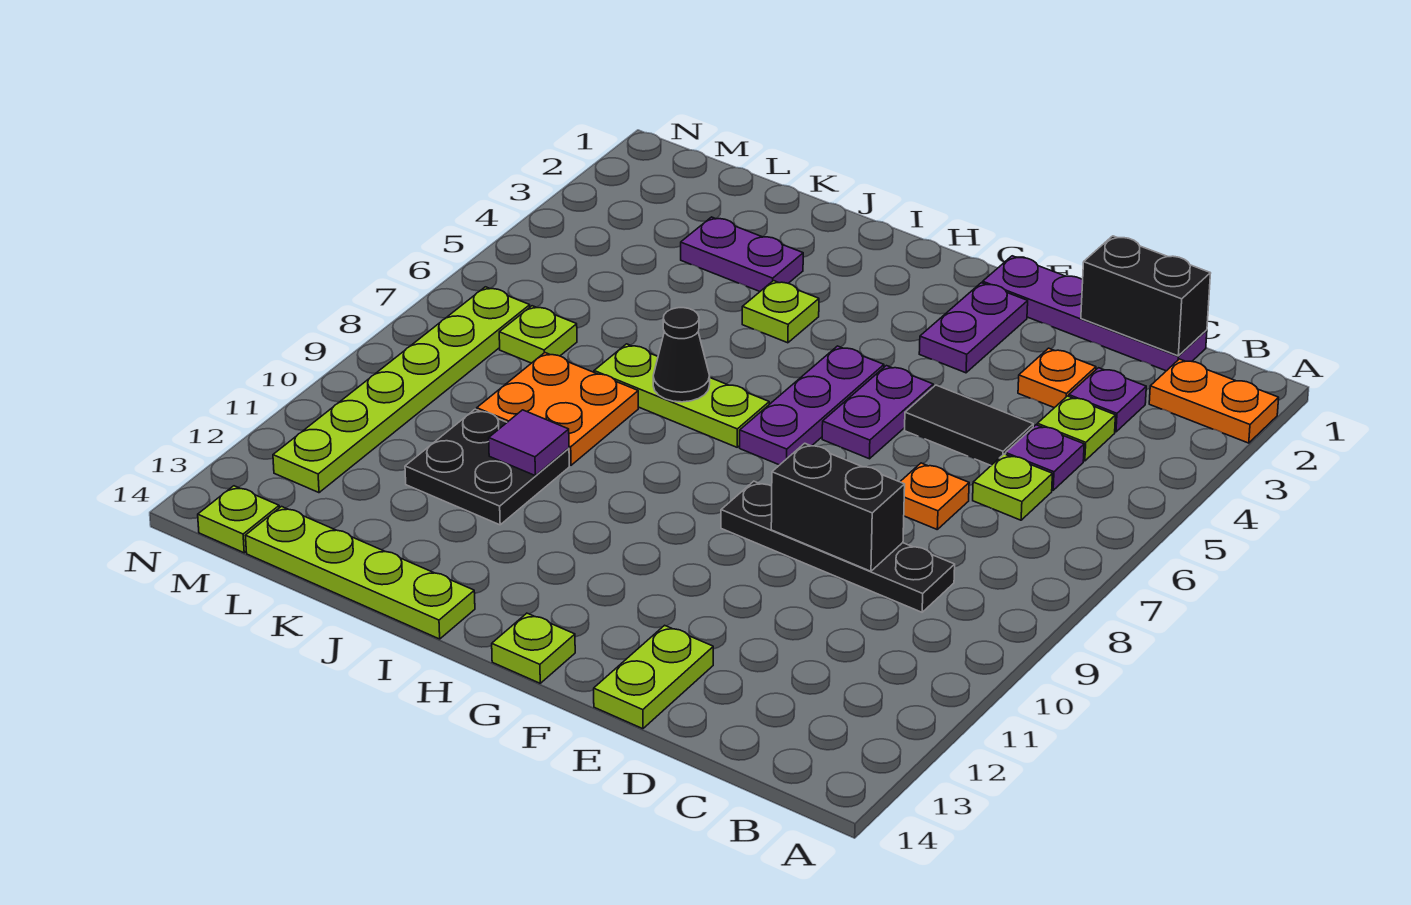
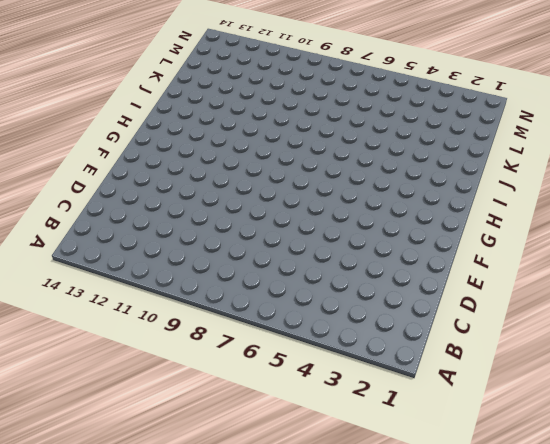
none -> orange 1x2 plate [1149,359,1279,443]
none -> purple 1x4 plate [983,256,1207,371]
none -> purple 1x1 plate [1069,368,1146,432]

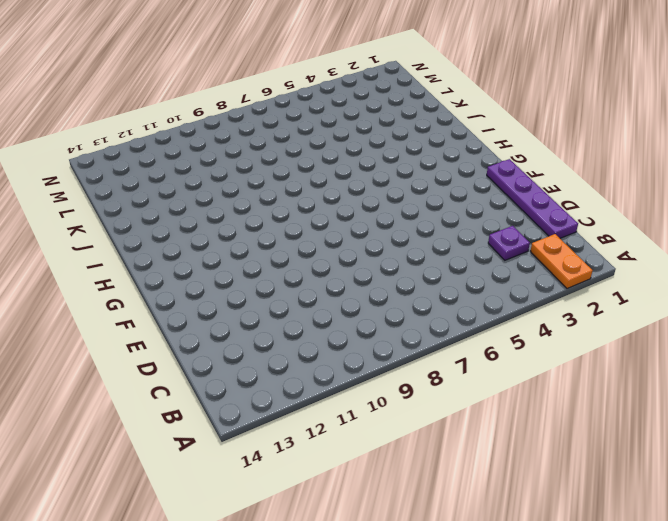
none -> lime 1x1 plate [1037,396,1116,461]
none -> purple 1x1 plate [1006,425,1084,490]
none -> lime 1x1 plate [973,454,1052,520]

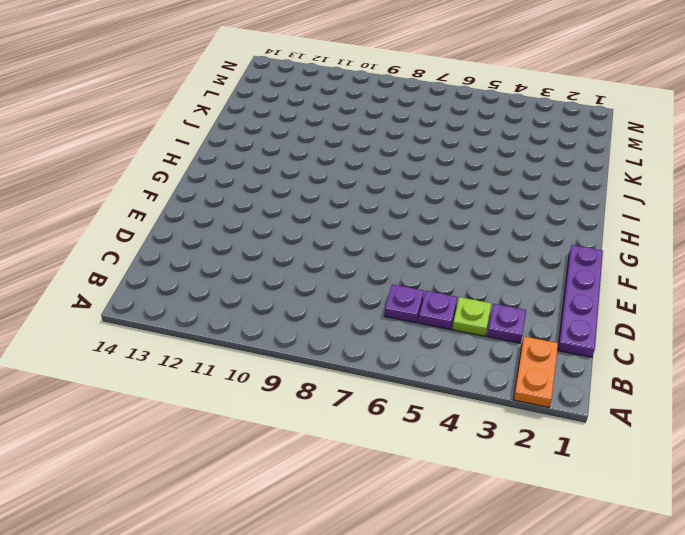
purple 1x1 plate [385,284,424,323] -> lime 1x1 plate [973,454,1052,520]
none -> black 1x4 plate [721,481,955,612]
none -> orange 1x1 plate [1018,348,1096,408]
none -> black 1x2 tile [905,385,1033,465]

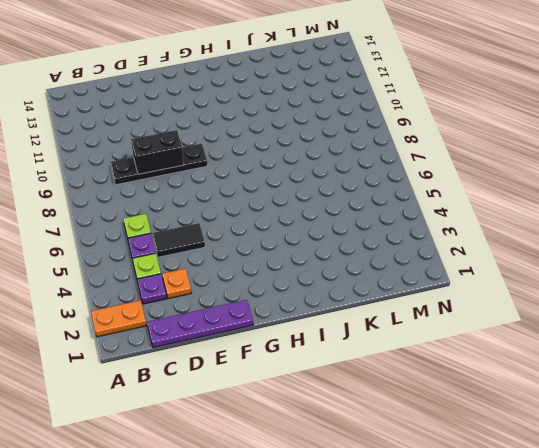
none -> orange 1x1 plate [900,463,969,529]
none -> lime 1x2 plate [594,625,713,729]
none -> purple 1x2 plate [919,283,1028,373]

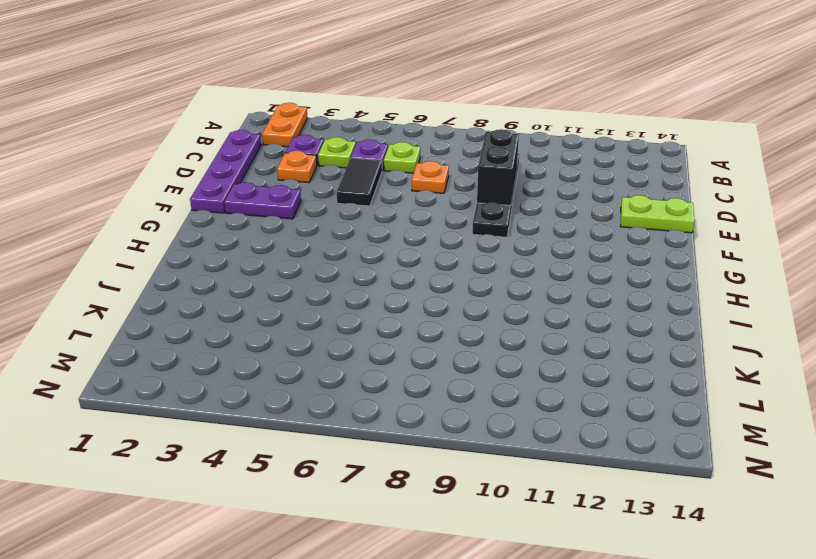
none -> purple 1x2 plate [822,366,933,459]
none -> purple 1x3 plate [740,346,884,465]
none -> lime 1x1 plate [492,613,575,683]

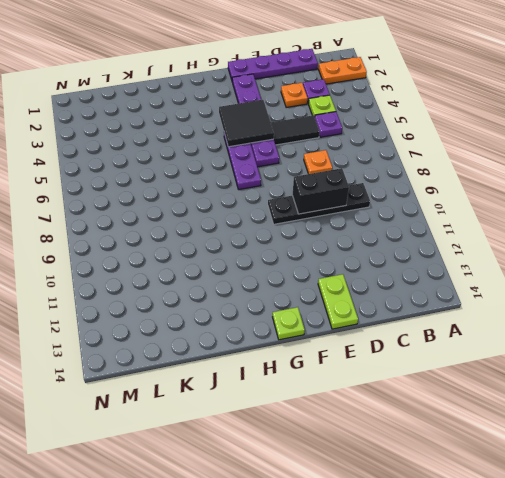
black 2x2 tile [219,100,274,147] -> none
none -> lime 1x1 plate [973,454,1052,520]
none -> lime 1x3 plate [594,344,769,447]
none -> lime 1x1 plate [742,281,819,343]

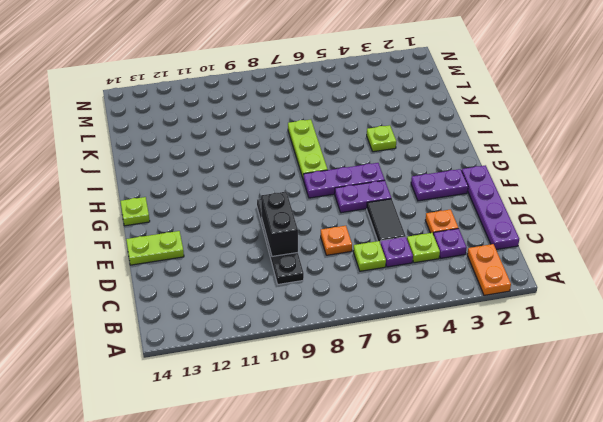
none -> lime 1x4 plate [246,507,475,639]
none -> purple 1x2 plate [681,217,803,291]
none -> orange 2x2 plate [477,353,638,465]

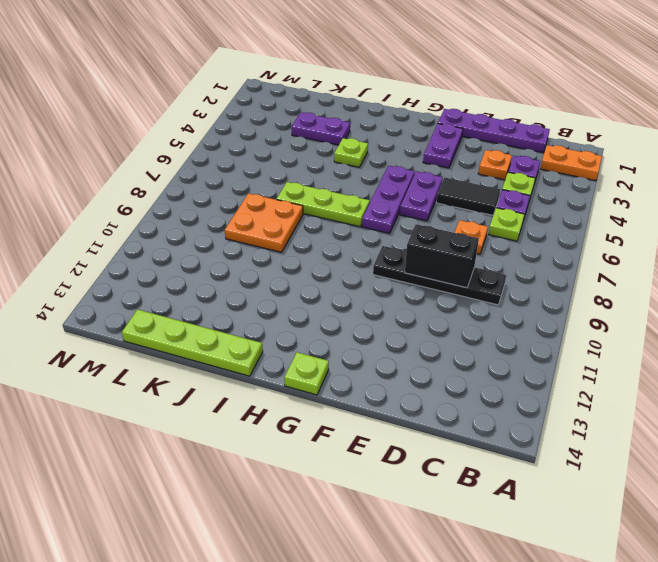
none -> lime 1x2 plate [594,625,713,729]
none -> black 2x2 plate [405,409,569,525]
none -> lime 1x1 plate [499,306,577,363]

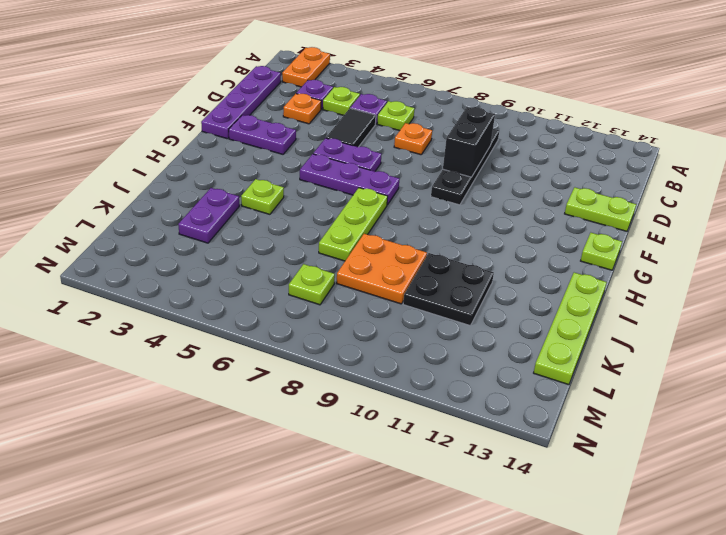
none -> lime 1x6 plate [273,287,530,493]
none -> lime 1x1 plate [198,486,279,553]
none -> black 1x2 brick [1081,236,1211,356]

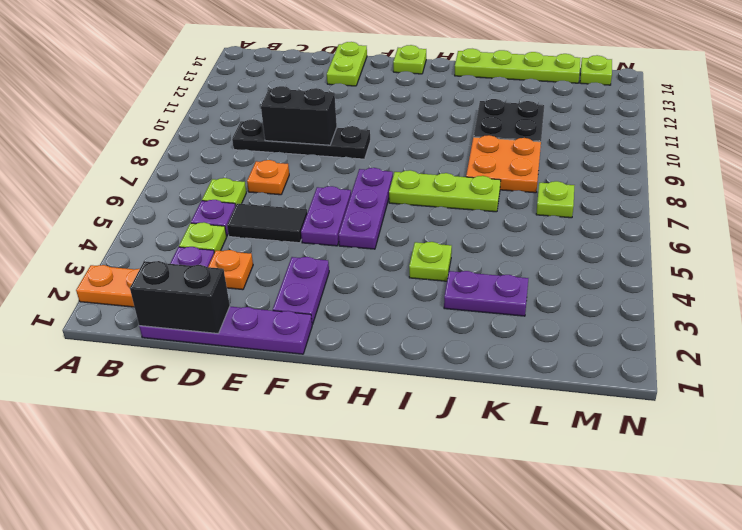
none -> lime 1x6 plate [273,287,530,493]
none -> black 1x1 cone [653,308,710,402]
none -> purple 1x1 tile [489,410,569,476]

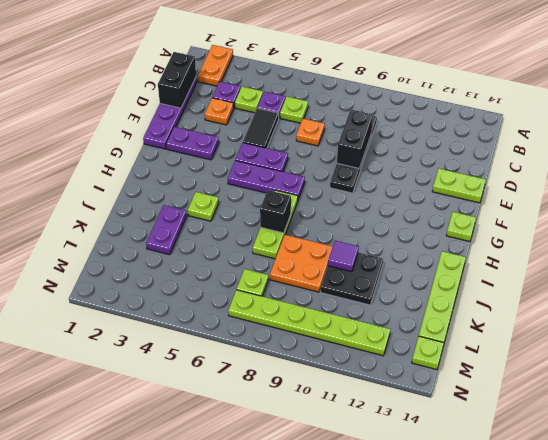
black 1x1 brick [260,190,291,233] -> black 1x1 cone [653,308,710,402]

